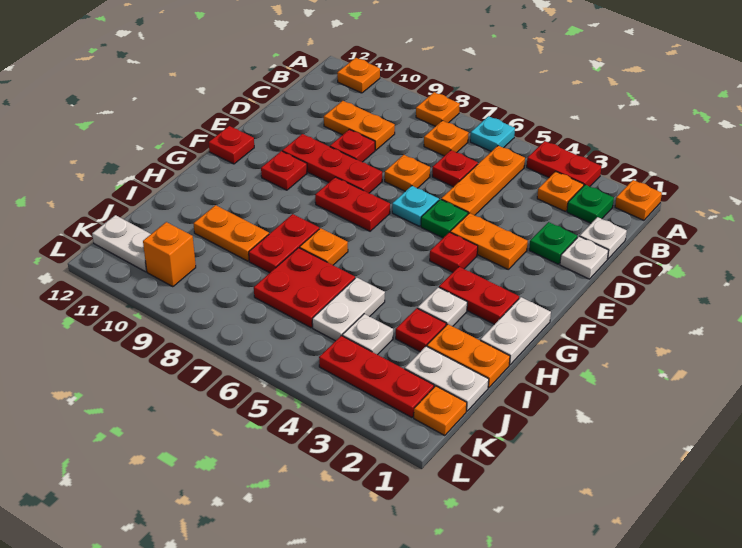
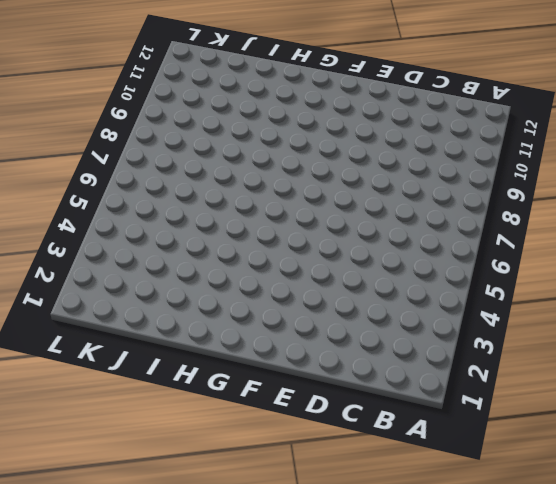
none -> orange 1x1 plate [615,180,662,220]
none -> red 1x2 plate [527,141,602,187]
none -> cyan 1x1 plate [470,116,515,151]
none -> orange 1x1 plate [416,92,460,126]

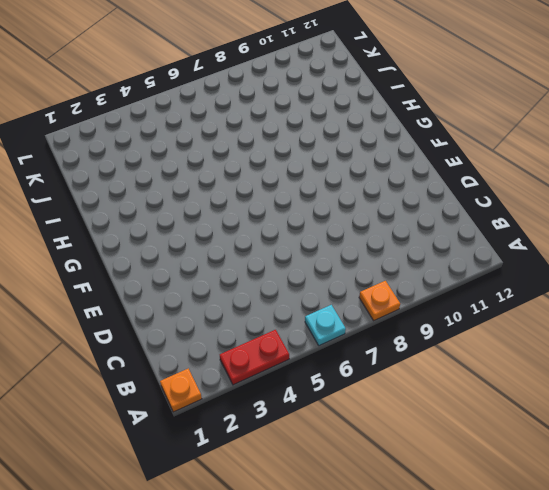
none -> orange 1x1 plate [337,58,380,93]
none -> green 1x1 plate [567,185,614,223]
none -> orange 1x1 plate [537,171,584,211]
none -> orange 1x3 plate [441,146,525,215]

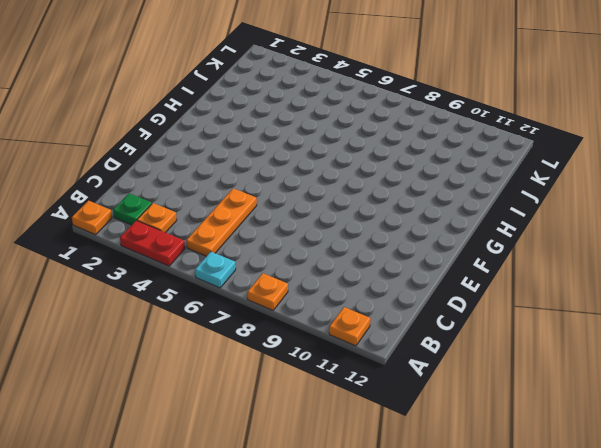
none -> orange 1x1 plate [424,121,468,156]
none -> white 1x1 plate [580,217,627,259]
none -> red 1x1 plate [432,150,478,187]
none -> orange 1x2 plate [324,101,395,150]

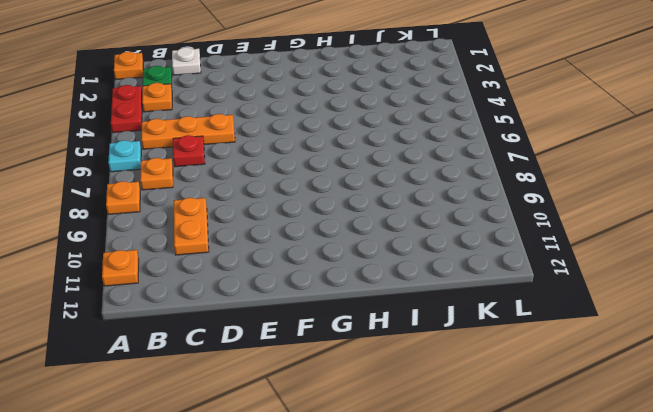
none -> white 1x1 plate [560,236,609,279]
none -> green 1x1 plate [529,222,577,264]
none -> orange 1x1 plate [385,155,430,191]
none -> red 1x1 plate [330,129,375,162]

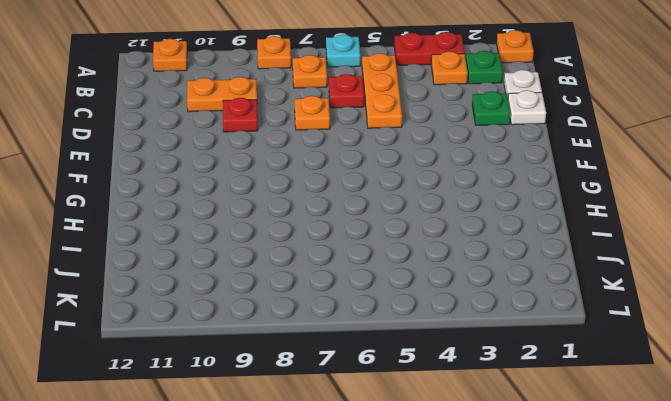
none -> orange 1x2 plate [450,213,528,269]
none -> green 1x1 plate [421,199,468,238]
none -> cyan 1x1 plate [392,186,439,226]
none -> red 1x3 plate [282,134,382,193]

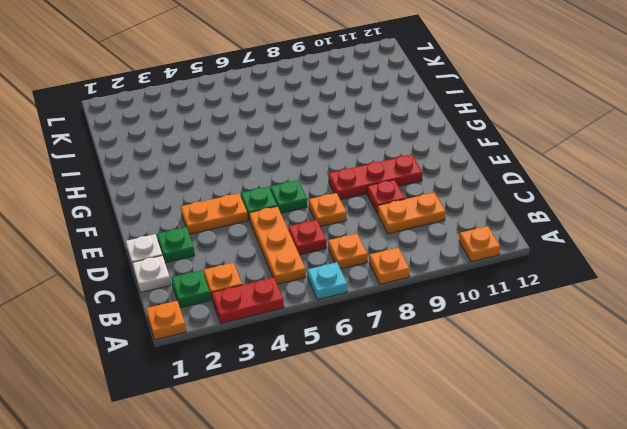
green 1x1 plate [270,180,307,213] -> cyan 1x1 plate [392,186,439,226]
none -> red 1x1 plate [430,232,478,272]
none -> red 1x2 plate [315,177,390,231]
none -> red 1x1 plate [261,151,307,190]
none -> red 1x1 plate [209,126,254,164]

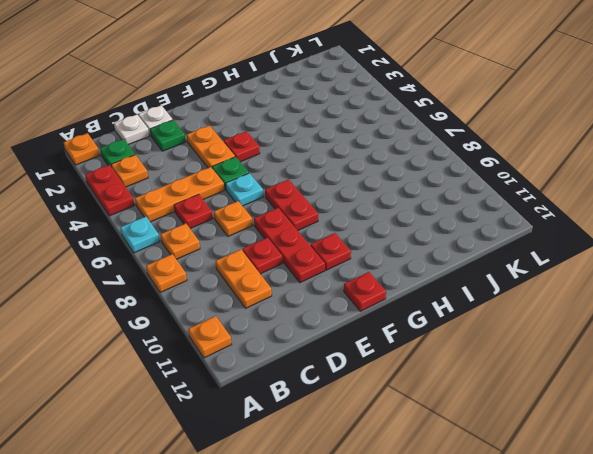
none -> white 1x2 plate [480,297,551,365]
none -> red 1x2 plate [439,267,519,324]
none -> white 1x1 plate [418,287,467,326]
none -> orange 1x1 plate [300,228,348,265]

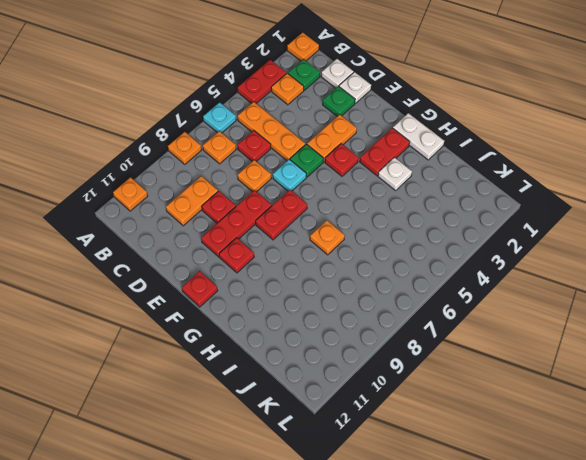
none -> red 1x2 plate [249,214,319,273]
none -> orange 1x2 plate [427,324,510,388]
none -> red 1x1 plate [396,308,446,352]
none -> white 1x2 plate [312,277,385,341]

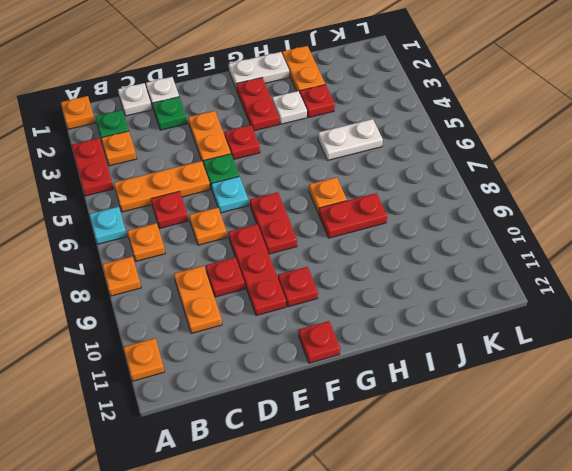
none -> red 2x2 plate [254,248,355,328]
none -> orange 1x2 plate [194,205,269,261]
none -> white 1x2 plate [405,346,489,411]
none -> white 1x1 plate [342,314,393,355]

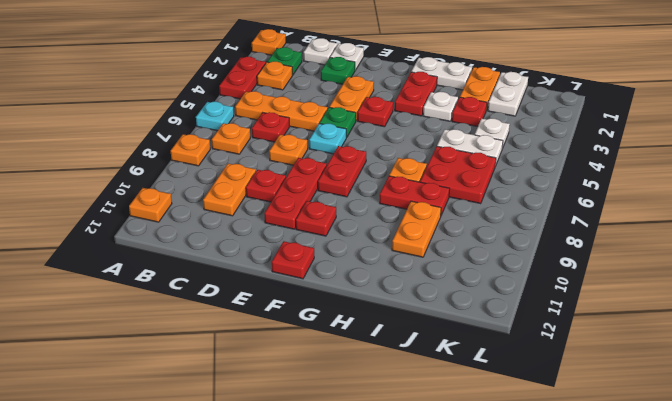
none -> orange 1x1 plate [414,386,467,435]
none -> red 1x3 plate [319,336,434,417]
none -> orange 1x1 brick [143,222,196,287]
none -> white 1x2 plate [92,215,151,272]

